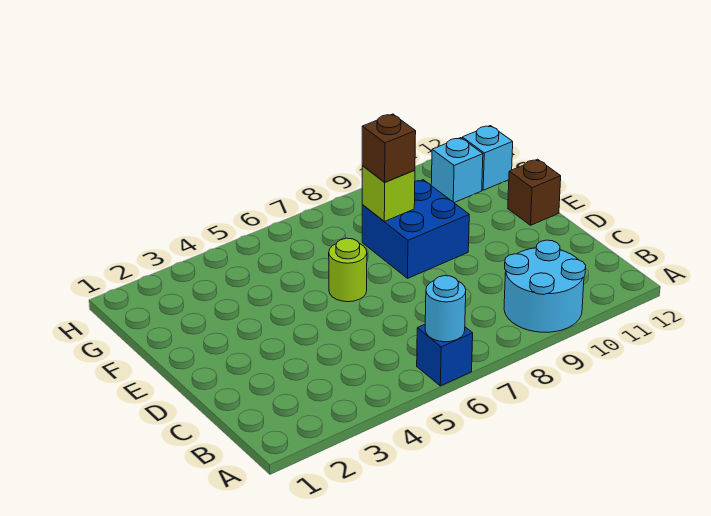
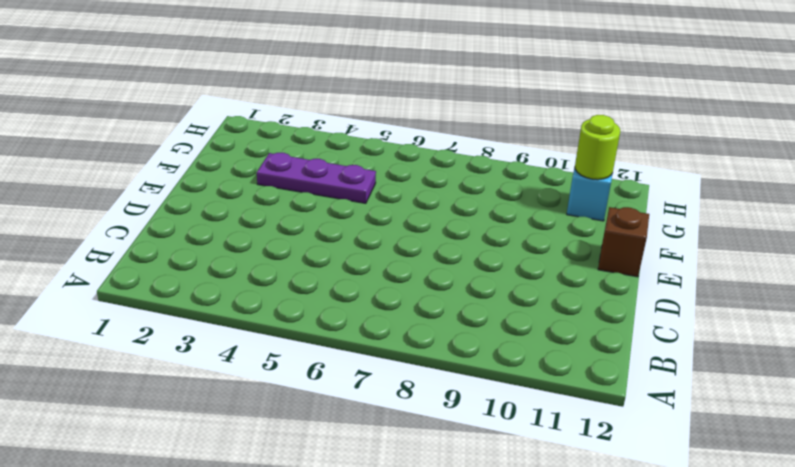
purple 1x3 plate [257,153,376,203] -> none
lime 1x1 round brick [575,115,620,180] -> lime 1x1 round brick moved to [329,238,367,302]
none -> blue 1x1 brick [417,324,473,386]
none -> cyan 2x2 round brick [504,240,586,332]

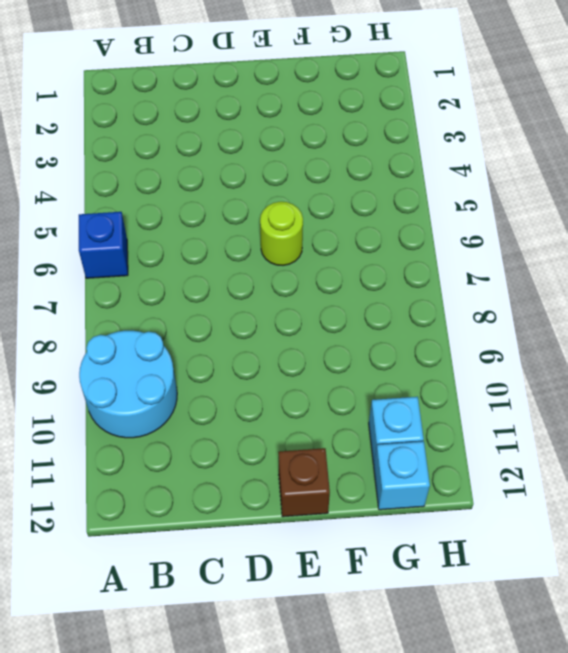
none -> blue 2x2 brick [362,180,469,278]
none -> cyan 1x1 round brick [425,276,466,342]

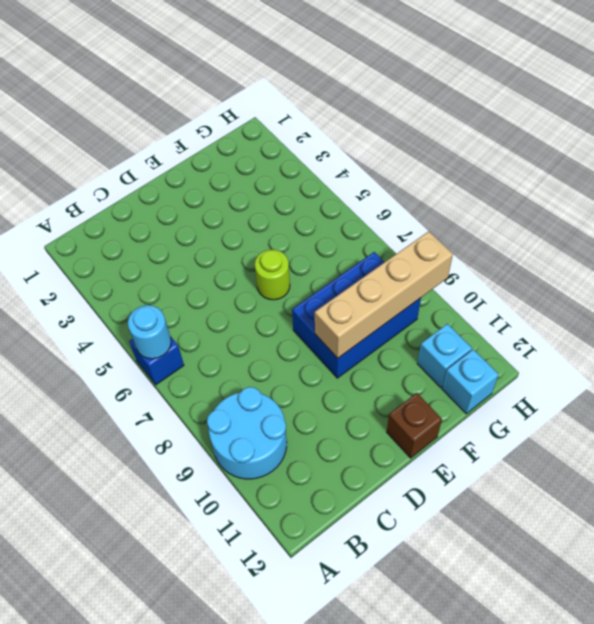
blue 2x3 brick [292,252,421,378] -> blue 2x2 brick [362,180,469,278]
tan 1x4 brick [315,231,453,358] -> none
none -> lime 1x1 brick [362,166,415,221]
none -> brown 1x1 brick [362,114,416,182]

